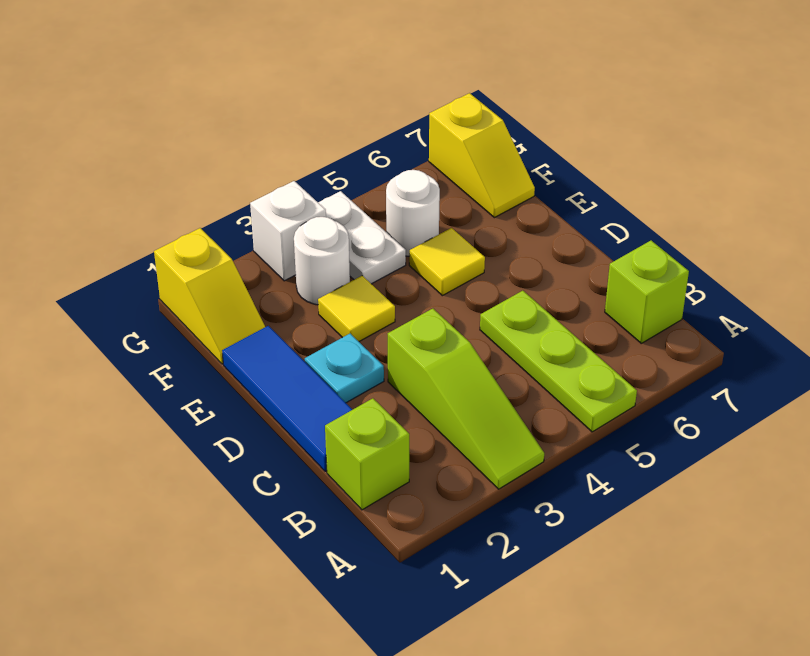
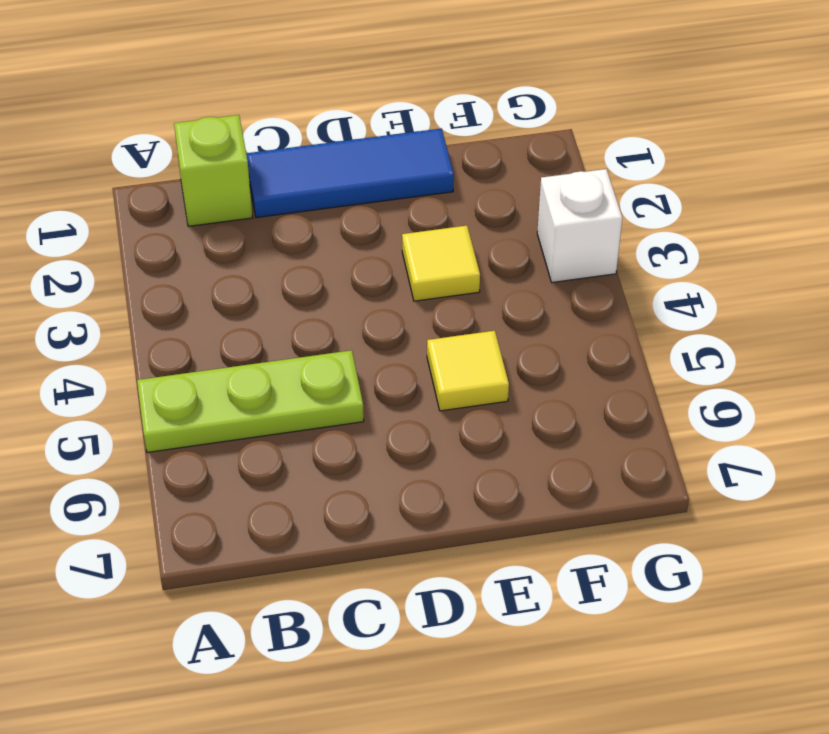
none -> lime 1x3 slope [388,309,544,489]
none -> lime 1x1 brick [605,241,689,343]
none -> cyan 1x1 plate [305,334,384,403]

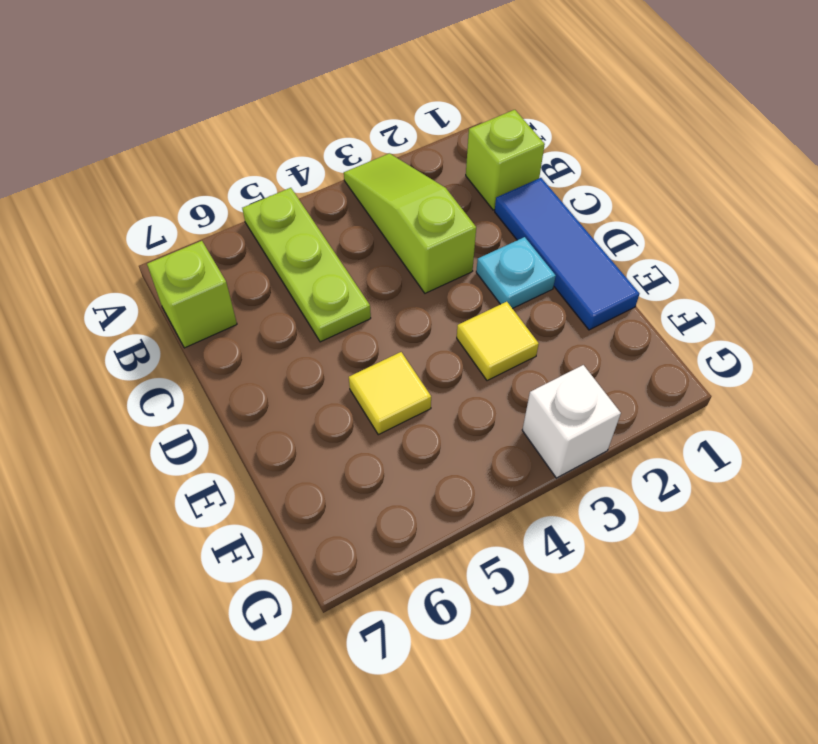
none -> yellow 1x2 slope [154,228,265,364]
none -> white 1x1 round brick [294,217,350,305]
none -> white 1x2 plate [318,191,406,284]

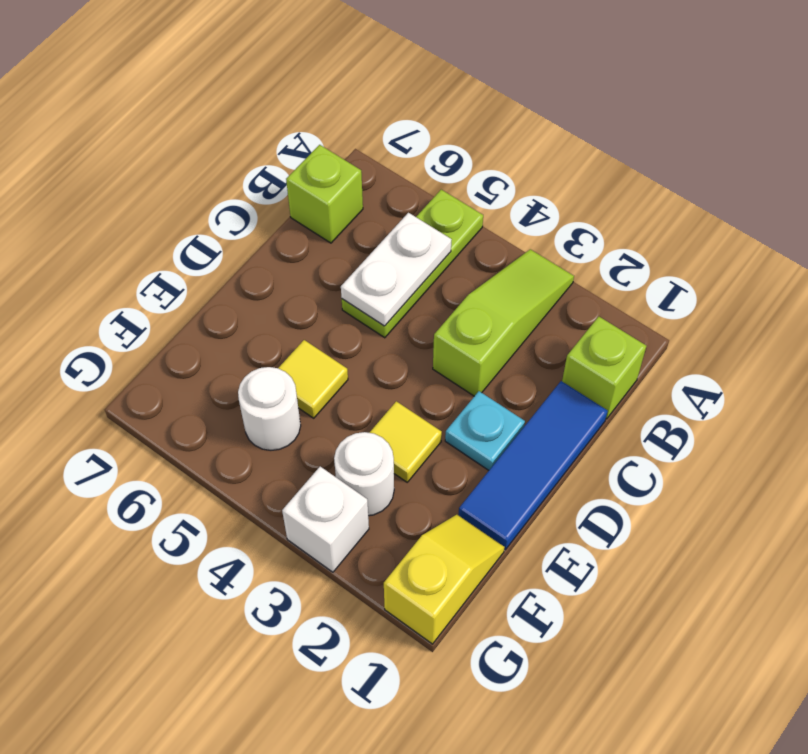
white 1x2 plate [341,213,452,326] -> white 1x2 plate moved to [318,191,406,284]
none -> yellow 1x2 slope [429,93,535,218]

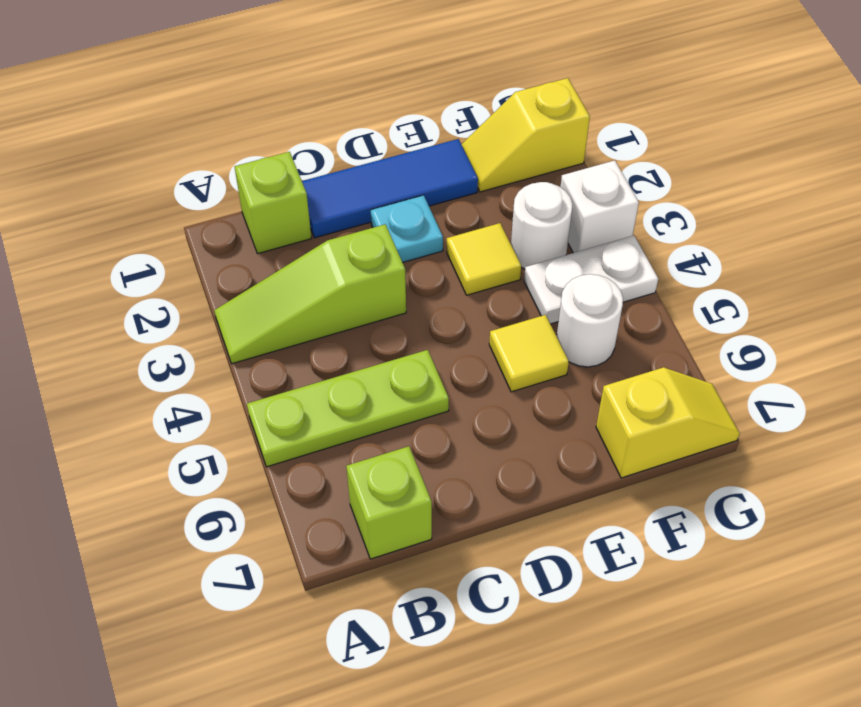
yellow 1x2 slope [596,367,740,478] -> yellow 1x2 slope turned to [429,93,535,218]

